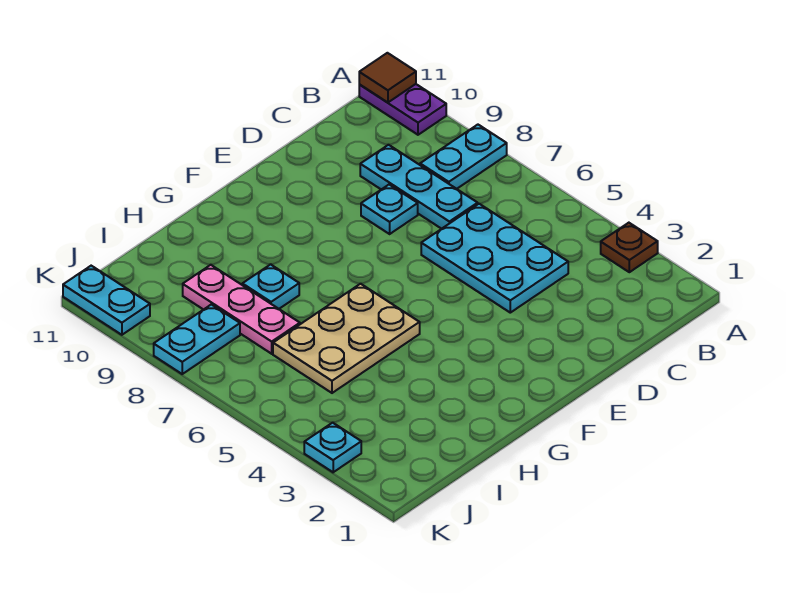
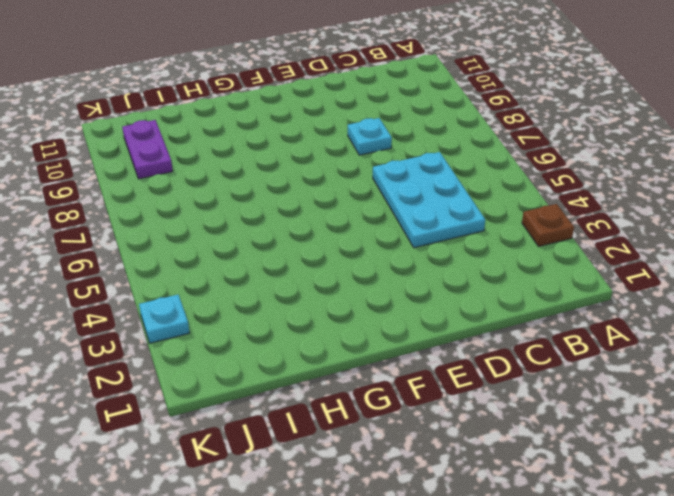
purple 1x2 plate [122,120,173,179] -> purple 1x2 plate moved to [359,84,446,135]
none -> cyan 1x2 plate [420,125,507,189]
none -> cyan 1x3 plate [360,145,478,229]
none -> tan 2x3 plate [273,284,420,393]

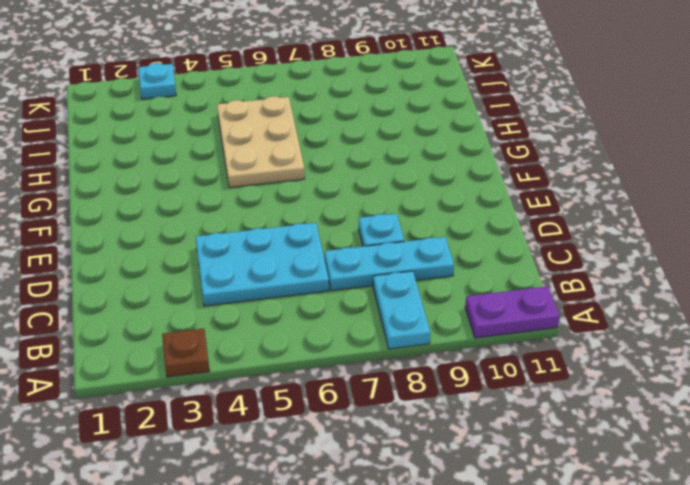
none -> cyan 1x1 plate [242,264,299,309]
none -> pink 1x3 plate [183,265,300,354]
none -> cyan 1x2 plate [154,304,240,374]

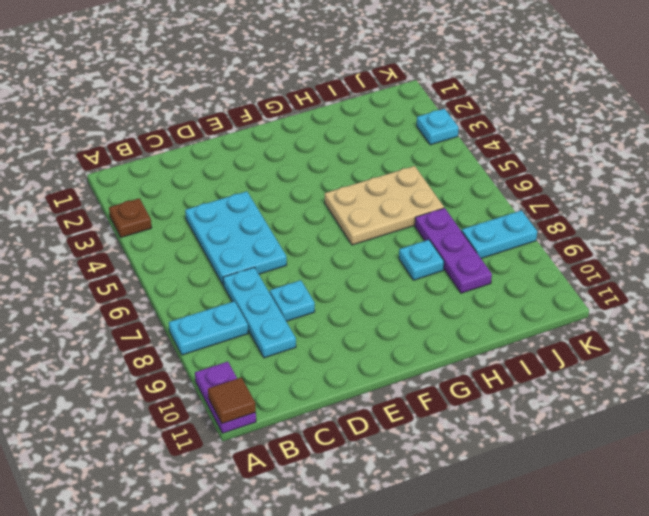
purple 1x3 plate [415,208,492,293] -> pink 1x3 plate [183,265,300,354]
none -> cyan 1x2 plate [63,266,150,335]

